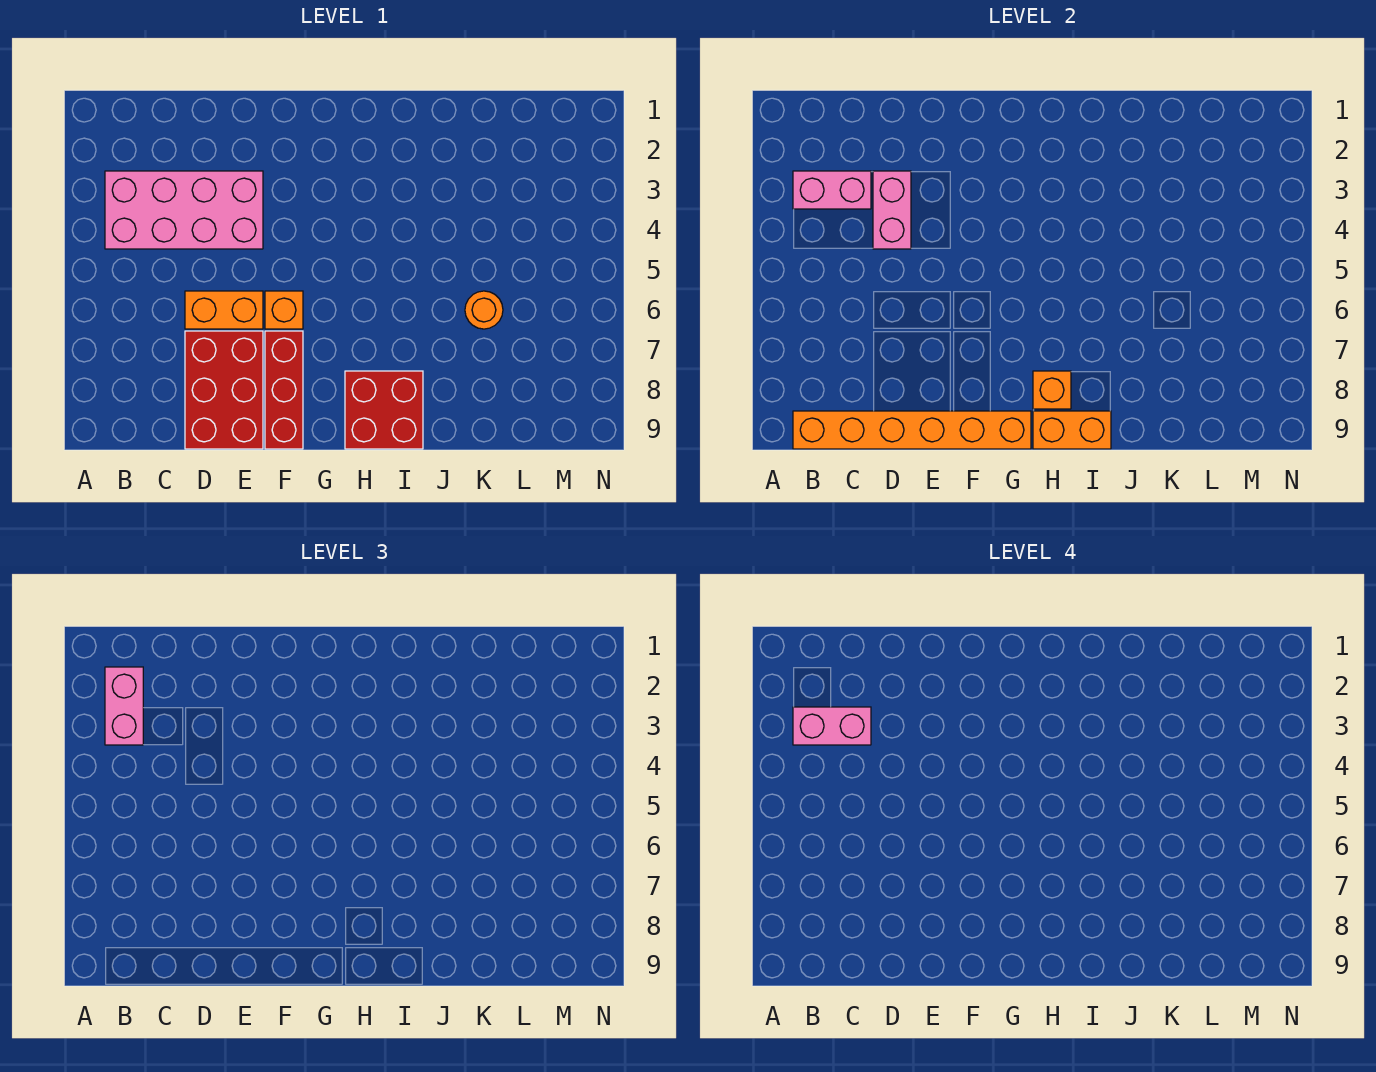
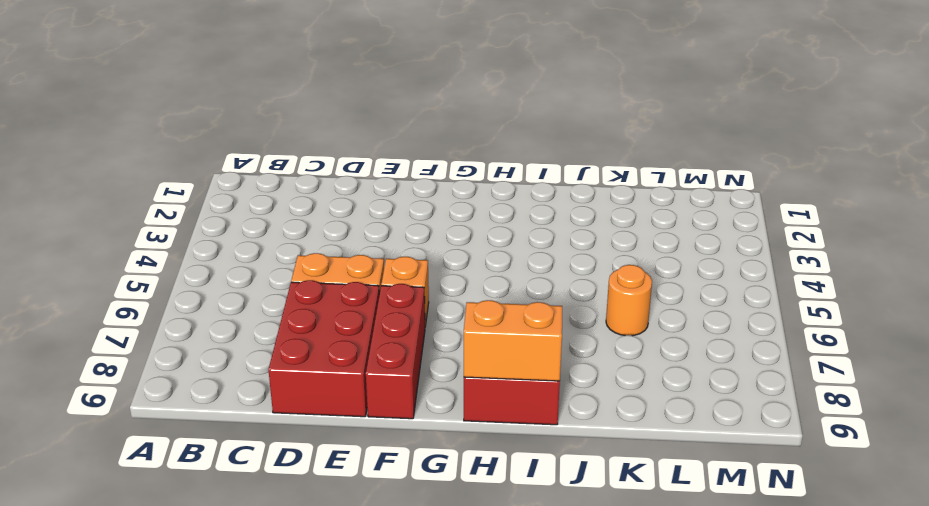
none -> pink 2x4 brick [105,171,263,249]
none -> pink 1x2 brick [793,171,871,209]
none -> orange 1x6 brick [793,411,1031,449]

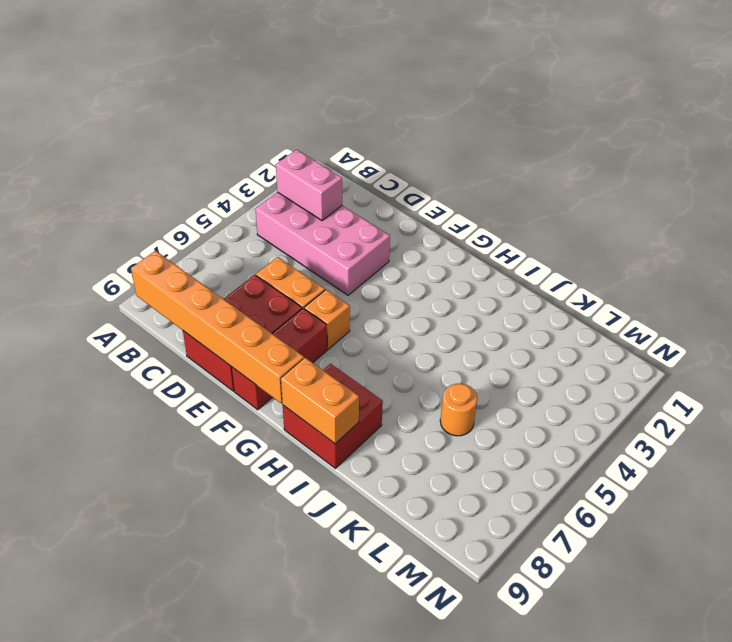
none -> pink 1x2 brick [873,171,911,249]
none -> orange 1x1 brick [1033,371,1071,409]
none -> pink 1x2 brick [105,667,143,745]

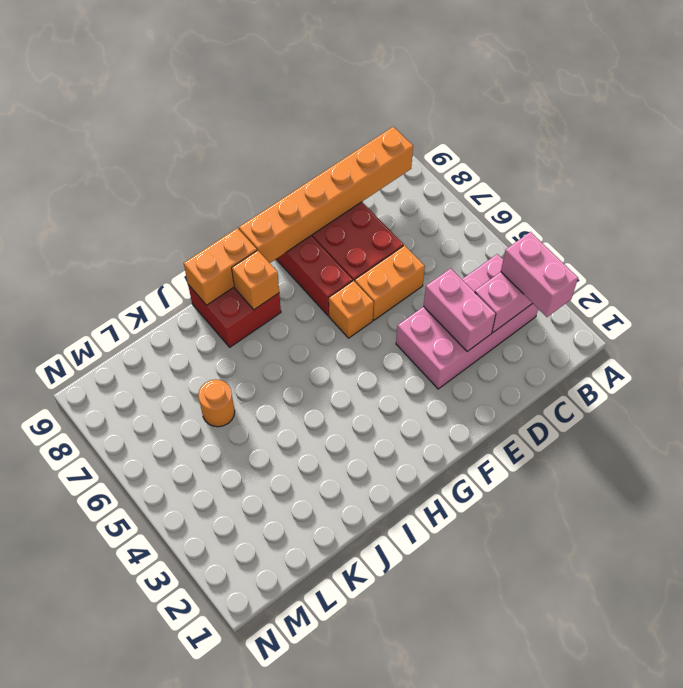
none -> pink 1x2 brick [793,707,871,745]

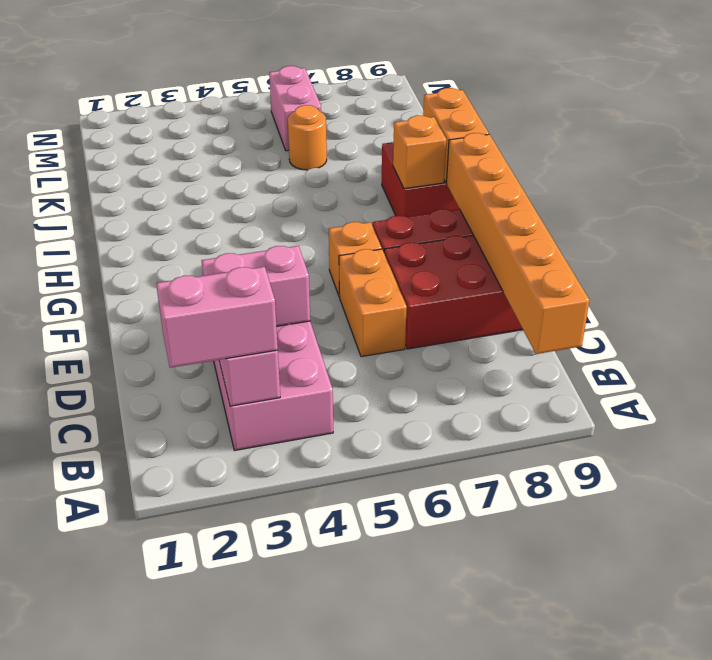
pink 1x2 brick [269,66,321,151] -> pink 1x2 brick moved to [793,707,871,745]

